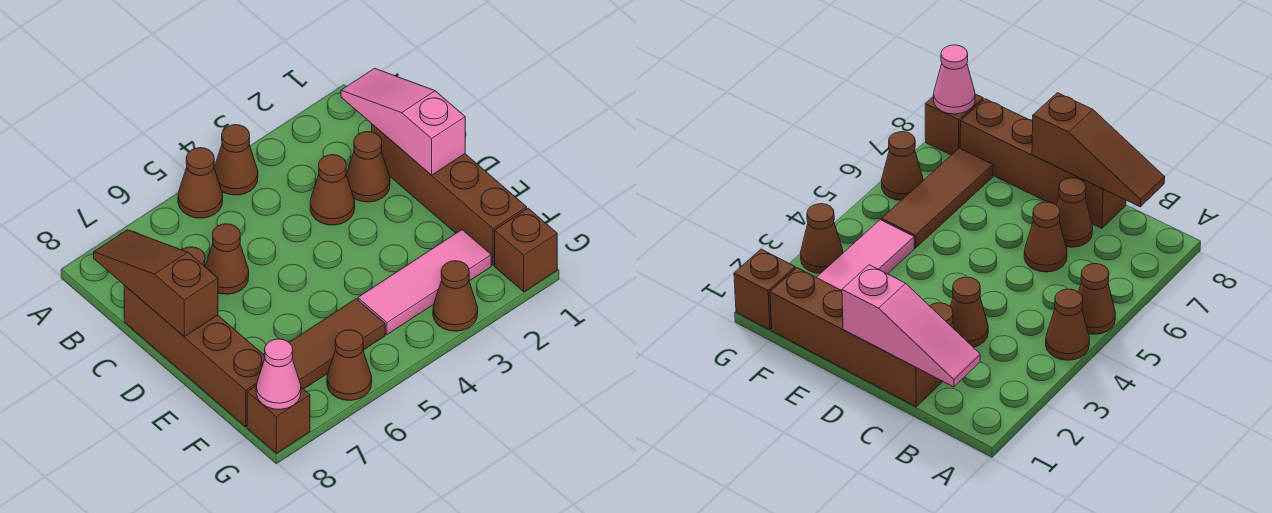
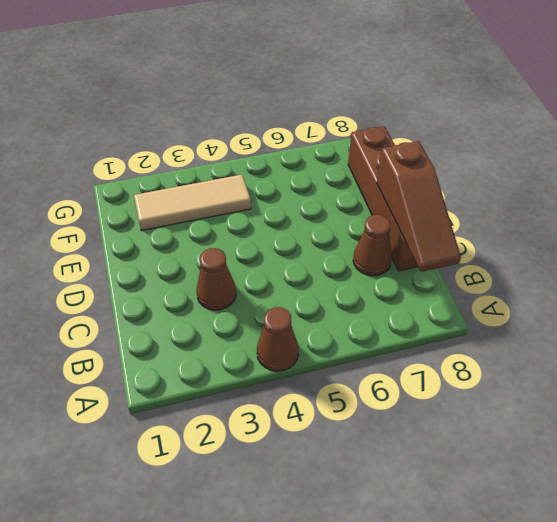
tan 1x3 tile [134,175,251,231] -> pink 1x3 tile [358,230,491,334]
none -> brown 1x1 cone [178,148,223,218]
none -> brown 1x4 brick [372,124,527,265]
none -> brown 1x1 cone [346,132,390,202]

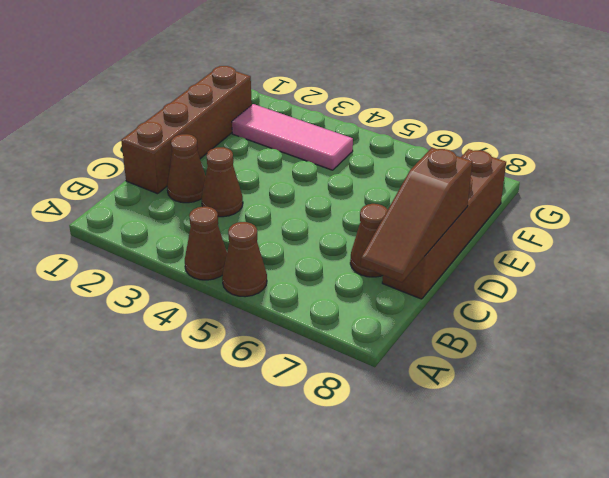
none -> brown 1x1 cone [205,224,249,294]
none -> brown 1x3 tile [289,299,385,389]
none -> brown 1x1 brick [495,208,557,292]

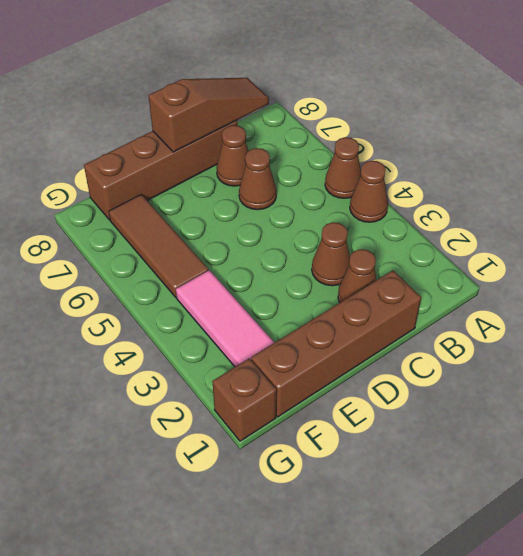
none -> brown 1x1 cone [433,261,478,331]
none -> brown 1x1 cone [327,330,372,400]
none -> brown 1x1 brick [247,385,310,453]

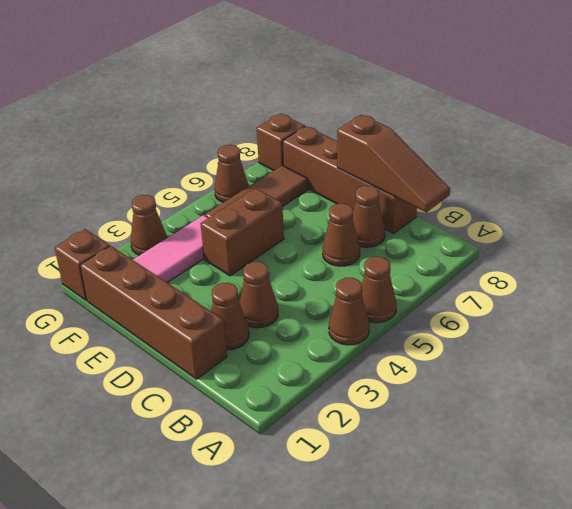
brown 1x2 brick [201,188,284,276] -> none
none -> pink 1x3 slope [341,68,465,175]
none -> pink 1x1 cone [256,339,301,409]

